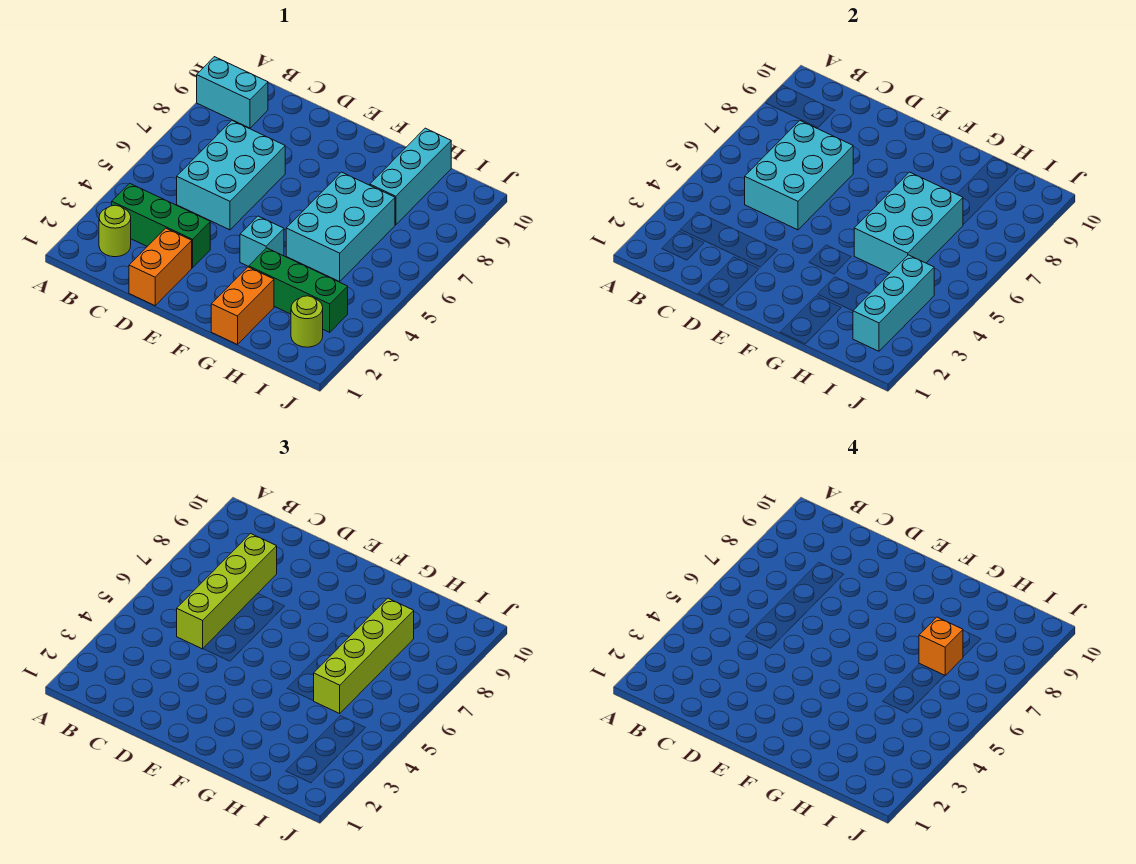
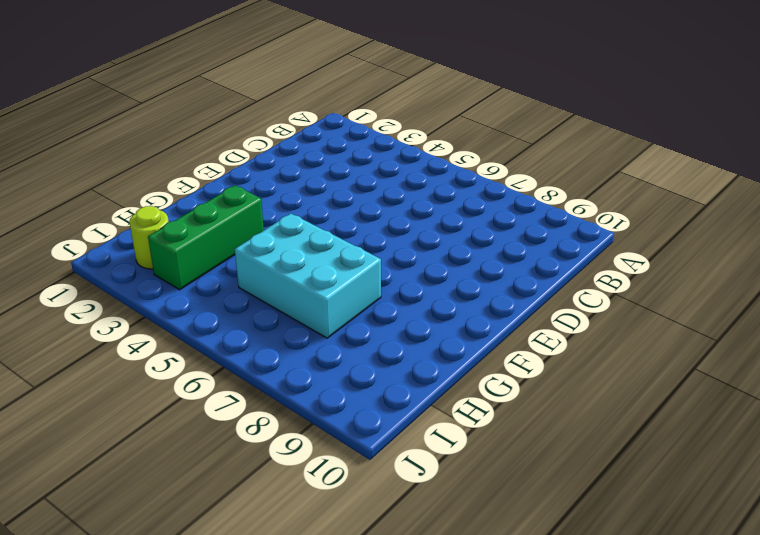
none -> cyan 1x2 brick [197,57,268,128]
none -> lime 1x1 round brick [99,205,131,257]
none -> green 1x3 brick [112,183,210,268]

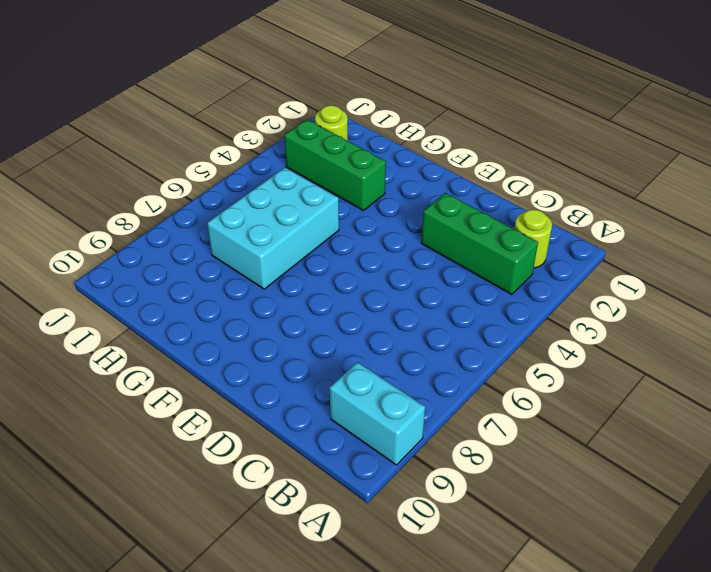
none -> cyan 2x3 brick [177,121,285,230]
none -> orange 1x2 brick [129,228,192,306]
none -> cyan 1x1 brick [240,216,284,267]

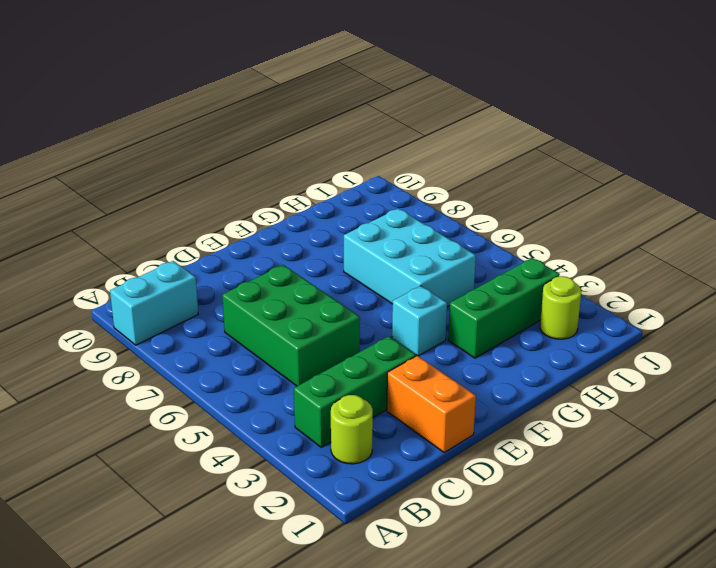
green 2x3 brick [222,265,360,386] -> cyan 2x3 brick [177,121,285,230]
none -> orange 1x2 brick [211,267,274,345]
none -> cyan 1x3 brick [370,128,451,225]
none -> cyan 2x3 brick [745,121,853,230]

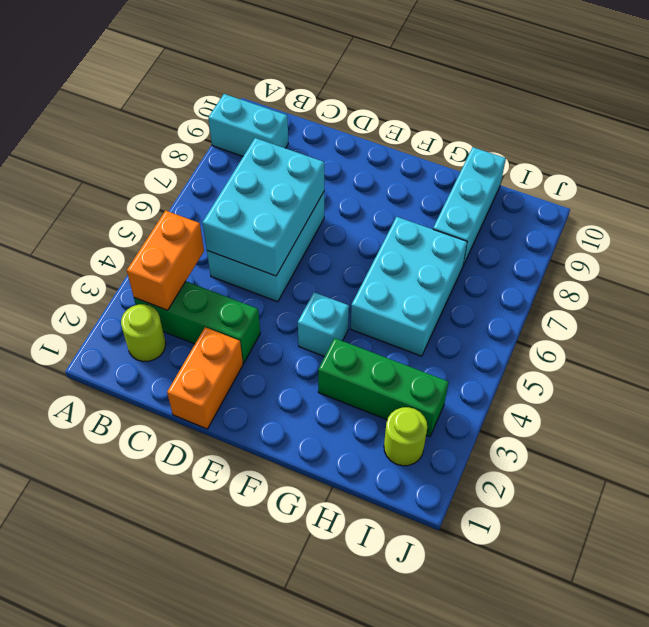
orange 1x2 brick [127,211,204,310] -> orange 1x2 brick moved to [211,267,274,345]
none -> cyan 2x3 brick [854,172,963,273]
none -> cyan 1x3 brick [853,255,934,351]
none -> lime 1x4 brick [177,534,277,649]

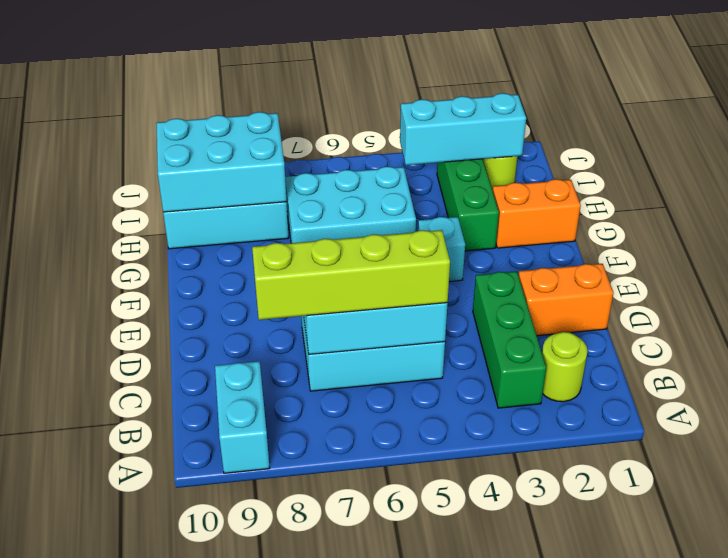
cyan 2x3 brick [156,112,287,212] -> cyan 2x3 brick moved to [854,172,963,273]
none -> lime 1x4 brick [314,598,414,713]
none -> orange 1x1 brick [919,617,963,676]

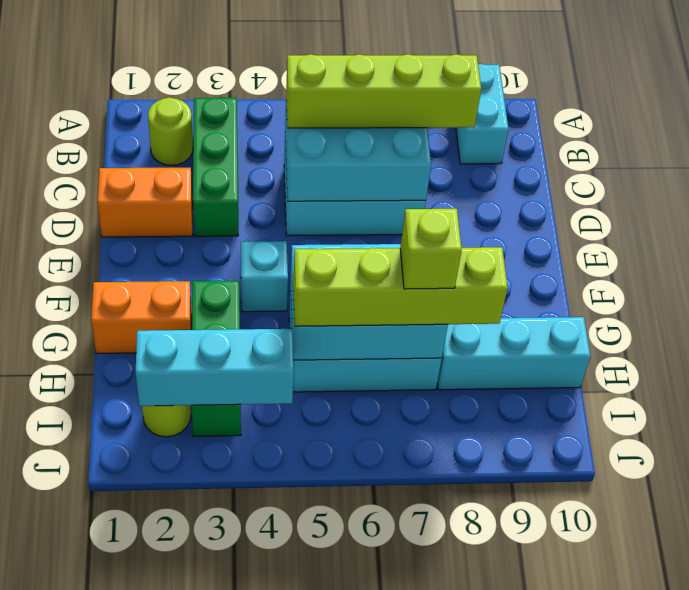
lime 1x1 brick [400,209,462,289] -> orange 1x1 brick [919,617,963,676]

